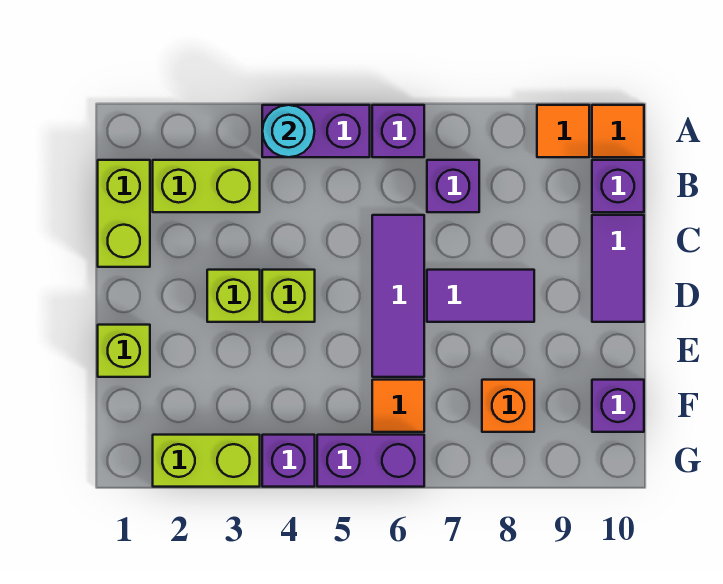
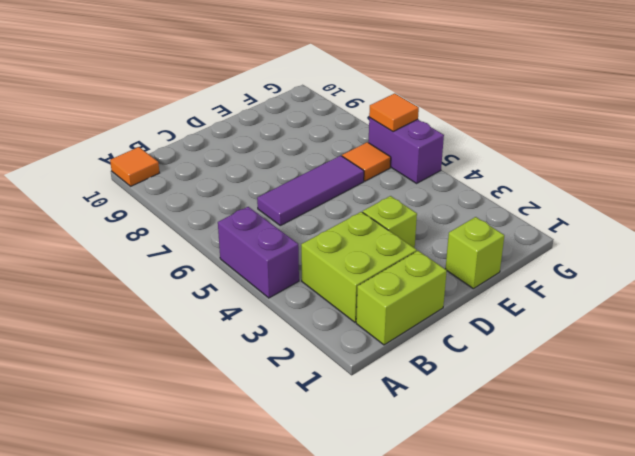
lime 2x2 brick [301,212,417,322] -> lime 1x2 brick [153,160,260,212]
orange 1x1 tile [369,93,419,132] -> orange 1x1 tile moved to [537,105,589,157]
none -> purple 1x1 brick [372,105,424,157]
none -> purple 1x1 brick [427,160,479,212]
none -> purple 1x1 brick [592,160,644,212]

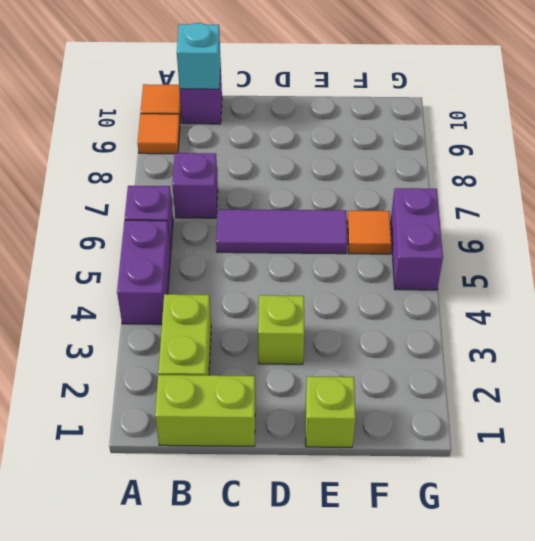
cyan 1x1 brick [177,23,221,89] -> none
none -> purple 1x2 tile [592,215,644,322]
none -> lime 1x1 brick [262,270,315,322]
none -> purple 1x2 tile [427,270,534,322]

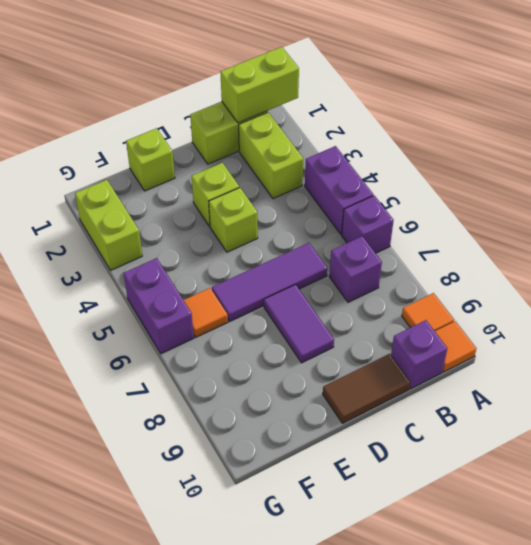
lime 1x2 brick [220,47,299,123] -> none
brown 1x2 tile [323,354,410,423] -> purple 1x2 tile [592,215,644,322]
none -> orange 1x1 brick [482,380,534,432]
none -> purple 1x1 brick [592,380,644,432]
none -> purple 1x1 brick [262,435,315,487]

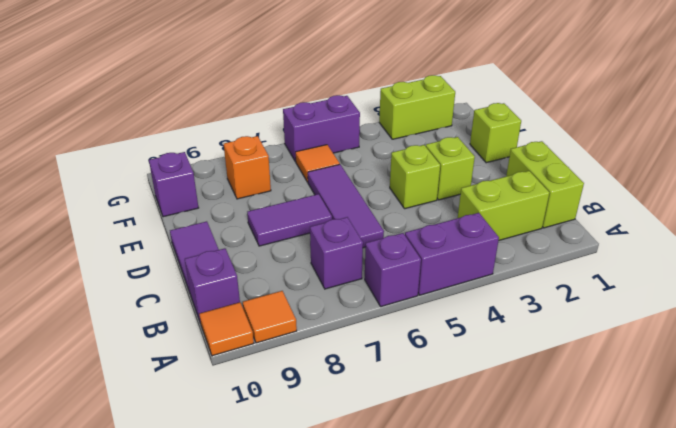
none -> purple 1x1 brick [262,435,315,487]
none -> cyan 1x1 round brick [262,105,315,157]

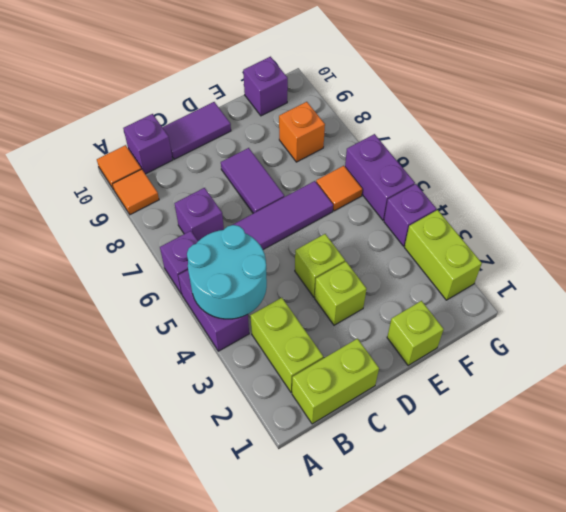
cyan 2x2 round brick [187,225,267,319] -> cyan 1x1 round brick [262,105,315,157]

